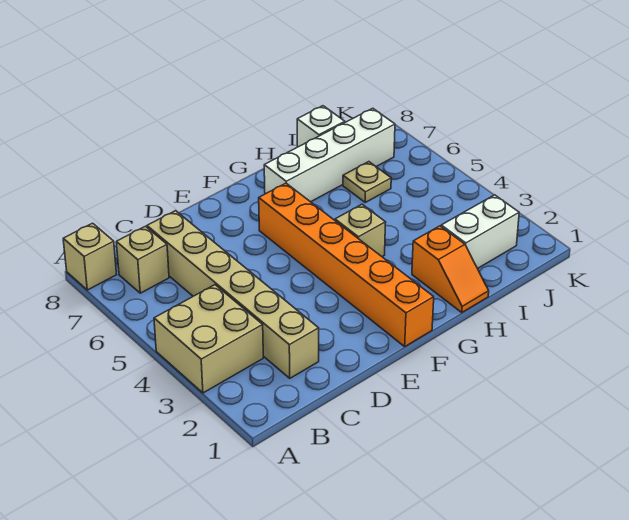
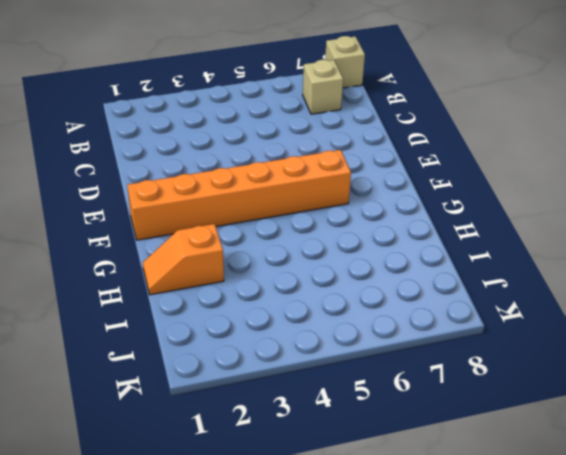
none -> tan 2x2 brick [154,285,263,393]
none -> tan 1x6 brick [147,211,319,378]

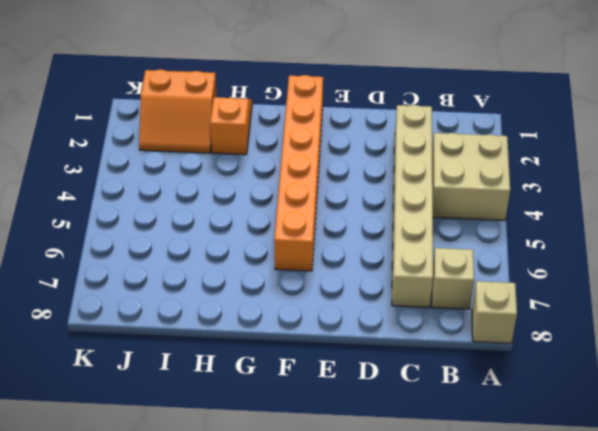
orange 2x2 slope [139,69,217,153] -> white 1x2 brick [441,195,519,268]
none -> tan 1x1 brick [335,204,386,257]
none -> white 1x4 brick [264,108,395,202]

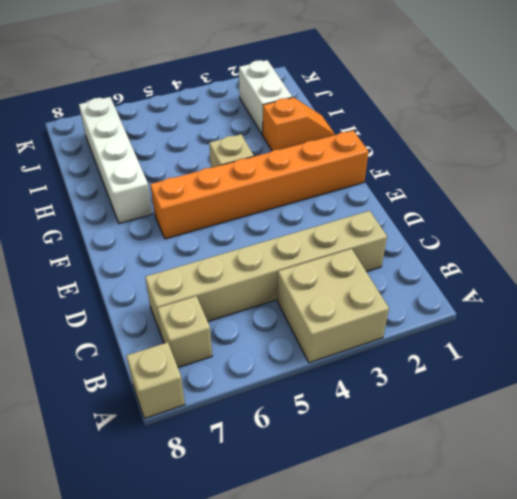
none -> tan 1x1 plate [343,162,391,202]
none -> white 1x1 brick [297,106,345,147]

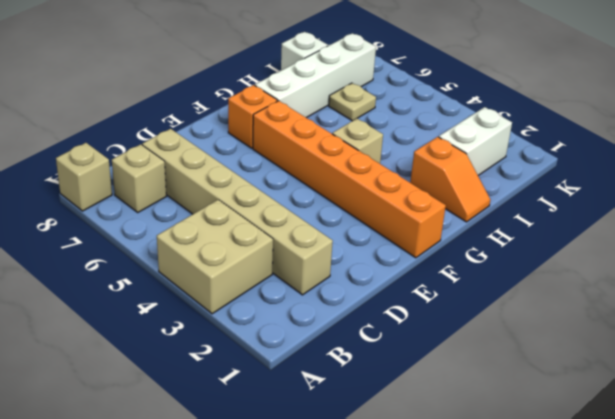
orange 1x1 brick [228,85,278,148] -> none

